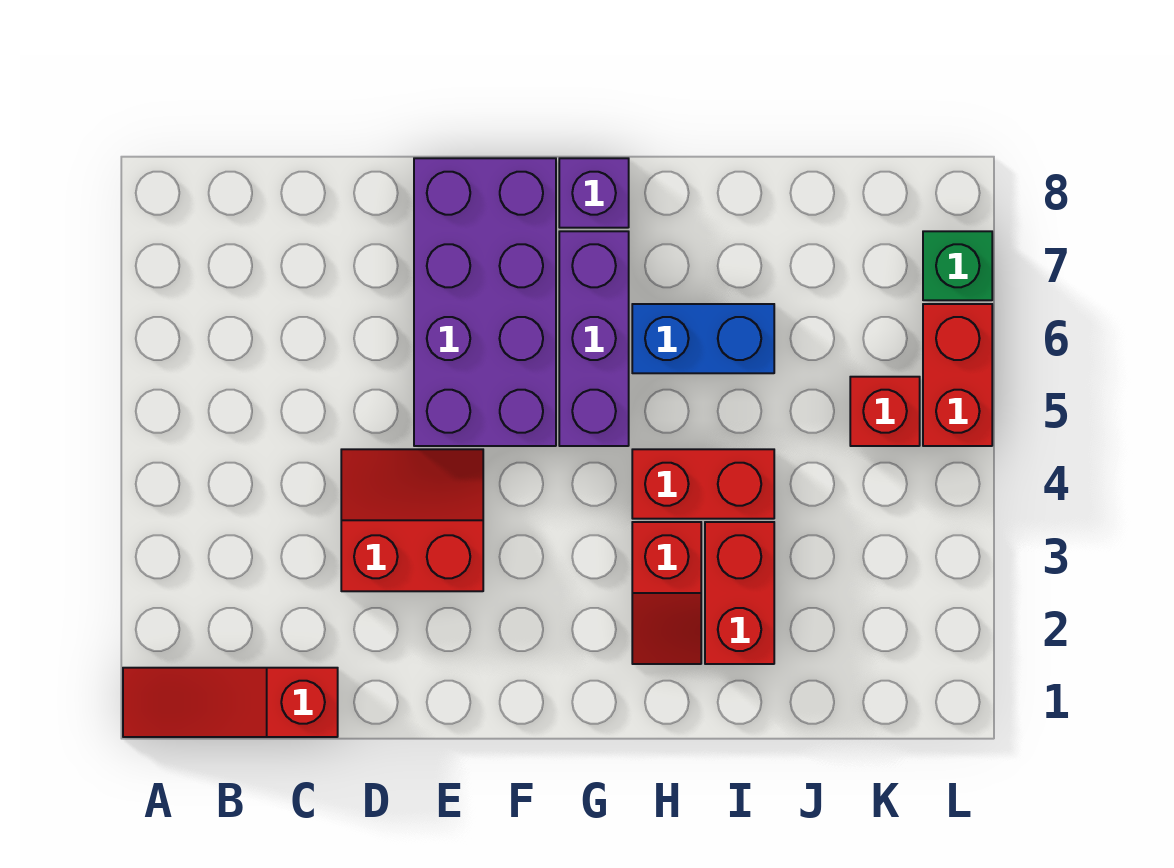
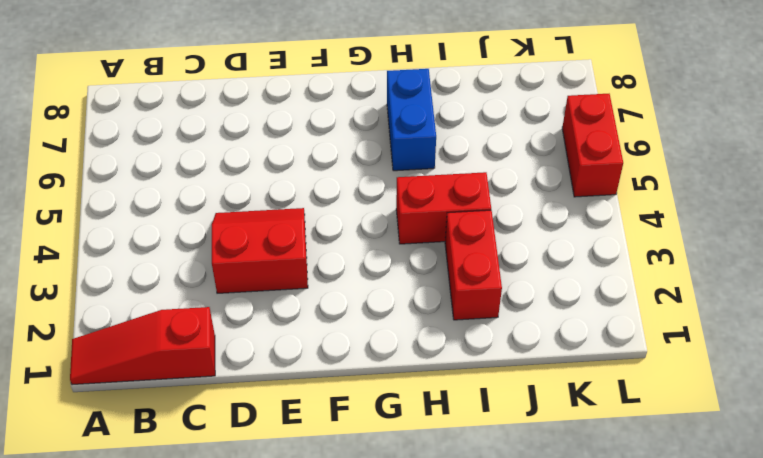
blue 1x2 brick [387,69,436,171] -> blue 1x2 brick turned to [632,304,774,373]
none -> purple 2x4 brick [414,158,556,446]
none -> purple 1x3 brick [559,231,629,446]
none -> purple 1x1 brick [559,158,629,228]

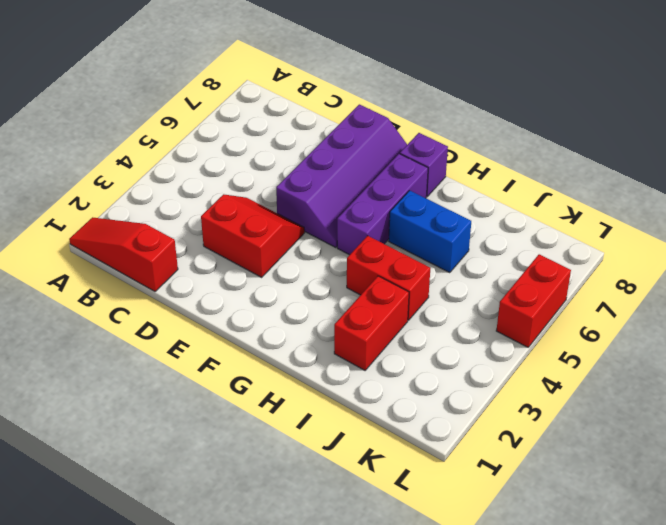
purple 2x4 slope [276,104,407,247] -> purple 2x4 brick [414,158,556,446]
none -> red 1x2 slope [632,522,701,664]
none -> red 1x1 brick [850,377,920,446]
none -> green 1x1 brick [923,231,992,300]

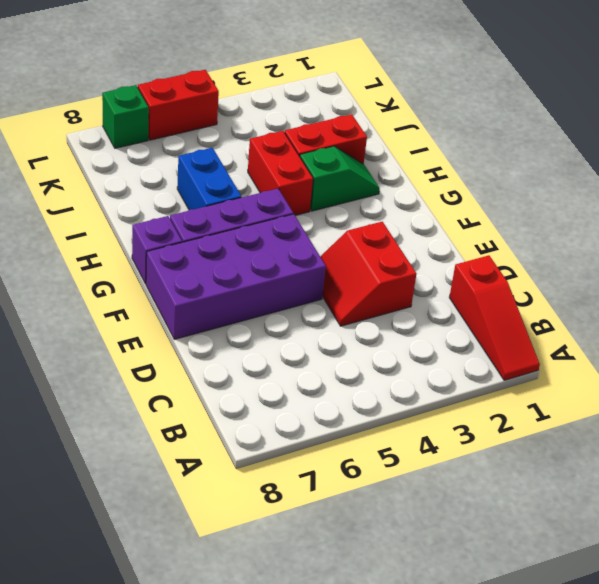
green 1x2 slope [300,146,380,211] -> red 1x2 slope [632,522,701,664]
none -> red 1x1 brick [850,377,920,446]

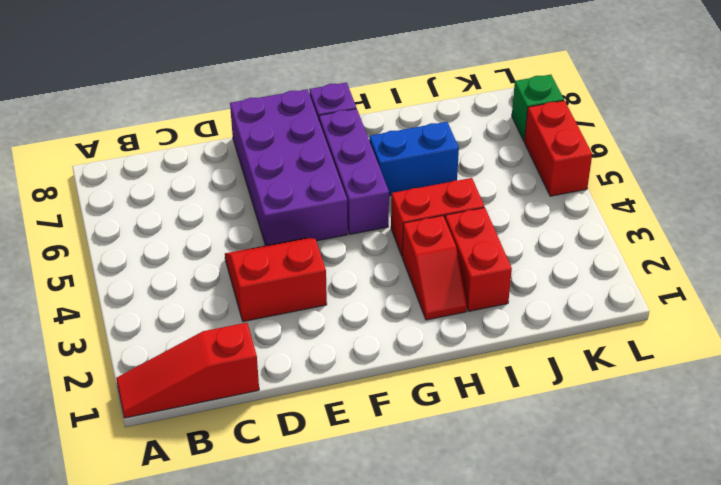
none -> red 1x1 brick [850,377,920,446]

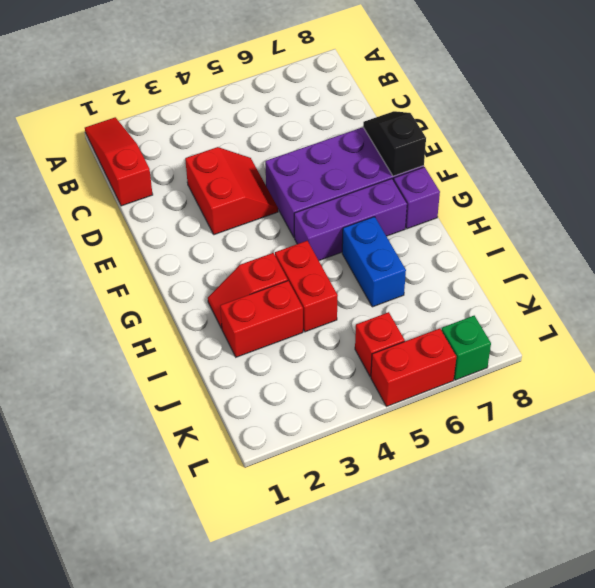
black 1x2 slope [363,111,426,176] -> none

